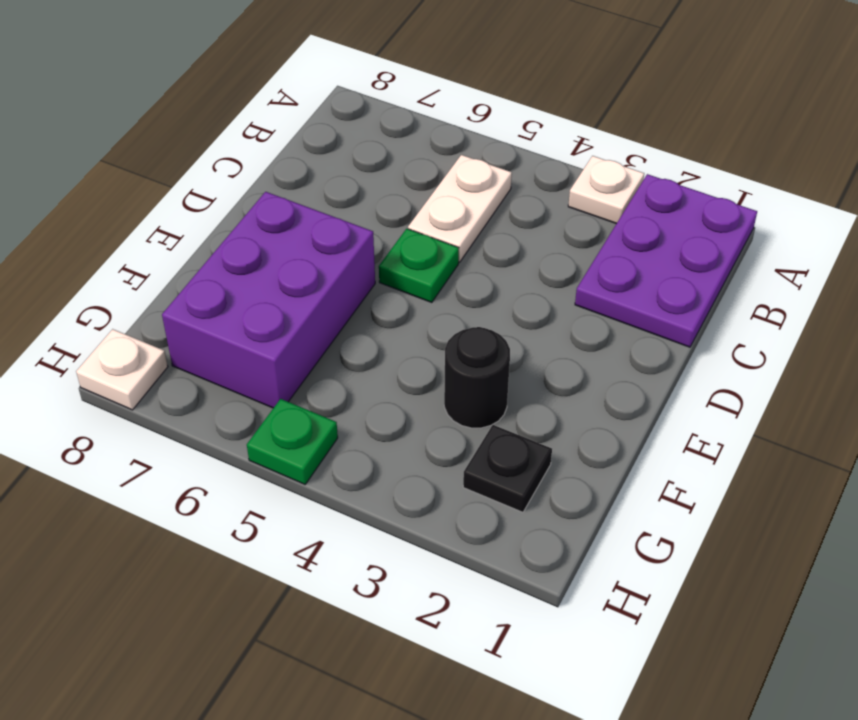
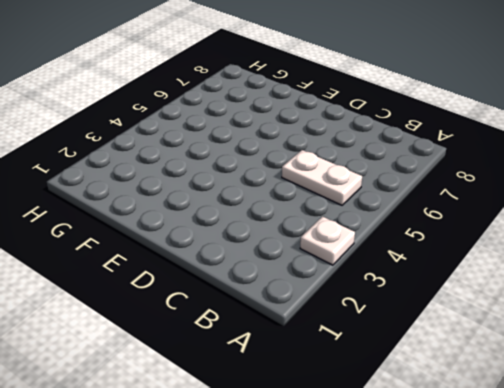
none -> purple 2x3 plate [575,174,757,347]
none -> green 1x1 plate [379,229,459,303]

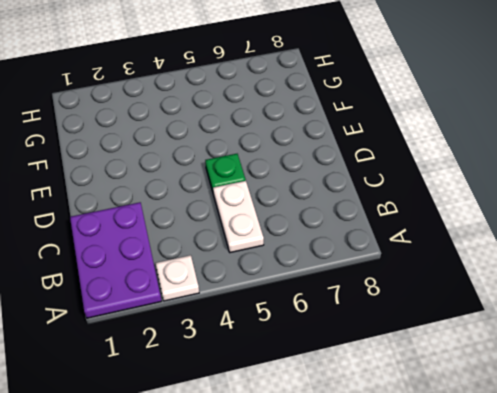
none -> purple 2x3 brick [162,192,375,408]
none -> black 1x1 round brick [444,327,510,428]

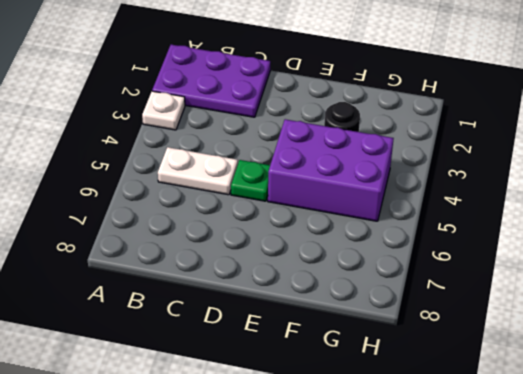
purple 2x3 brick [268,119,394,221] -> purple 2x3 brick moved to [162,192,375,408]
none -> black 1x1 plate [463,425,552,512]
none -> green 1x1 plate [247,399,338,484]

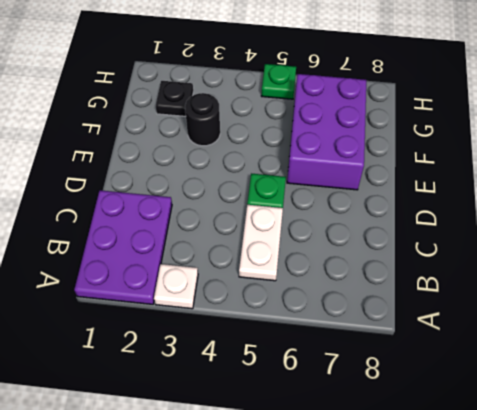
none -> white 1x1 plate [76,329,168,410]

